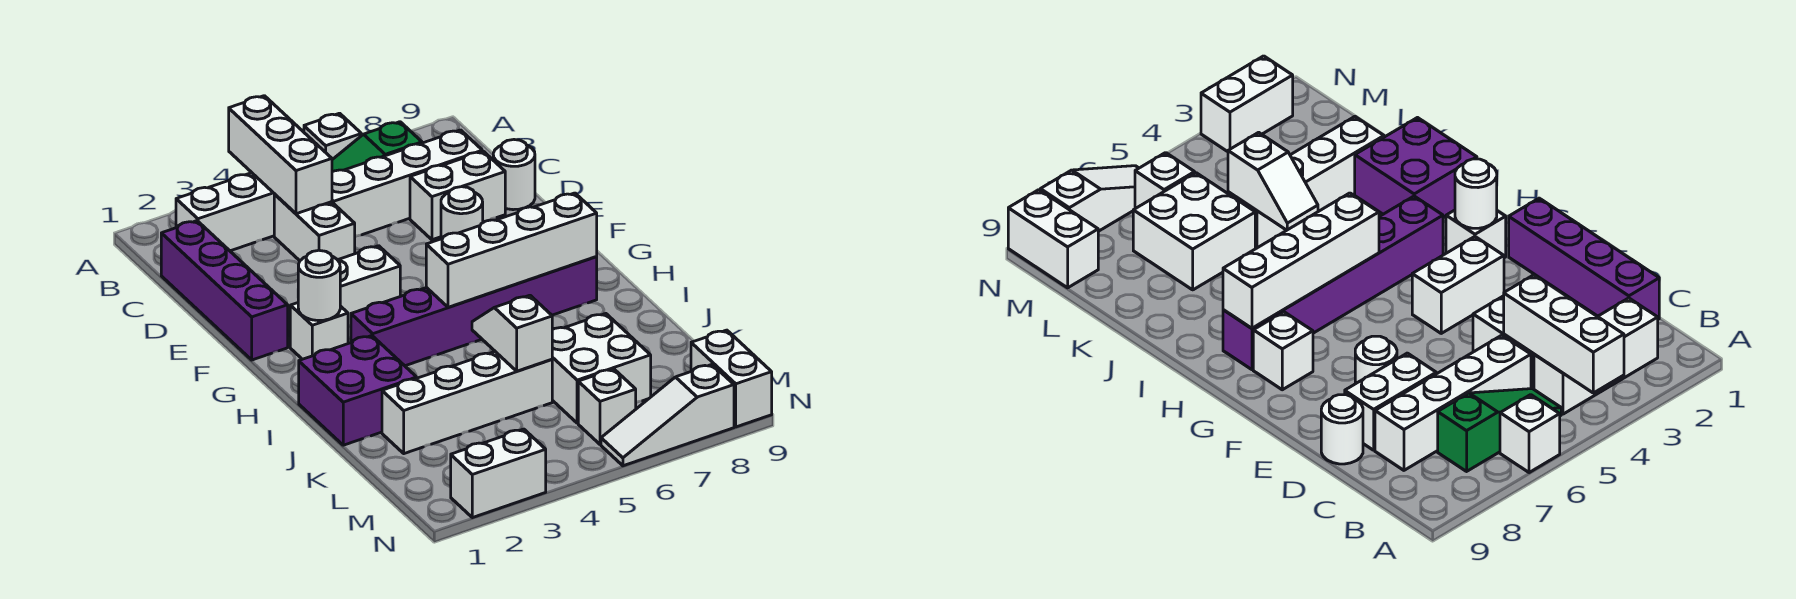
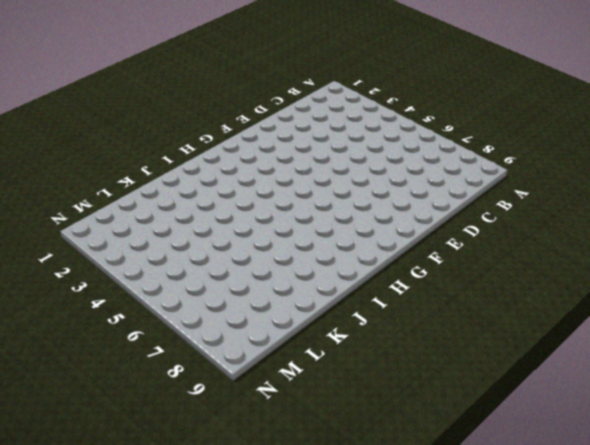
none -> white 1x1 brick [304,113,361,159]
none -> white 1x3 brick [176,173,274,251]
none -> green 1x3 slope [332,122,422,172]

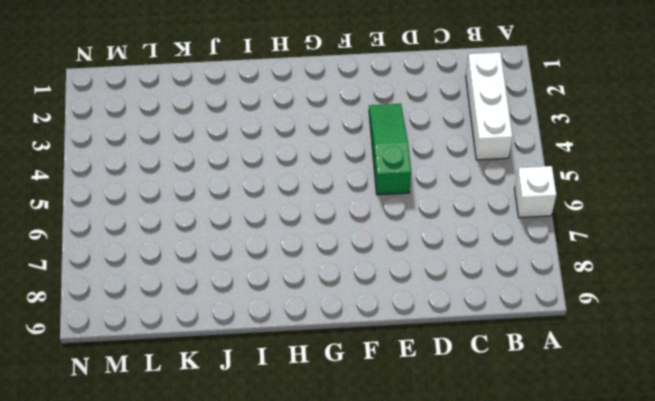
green 1x3 slope [369,104,411,195] -> green 1x3 slope moved to [332,122,422,172]
none -> purple 1x4 brick [161,221,288,360]
none -> white 1x2 brick [274,194,355,261]
none -> white 1x4 brick [332,130,482,237]

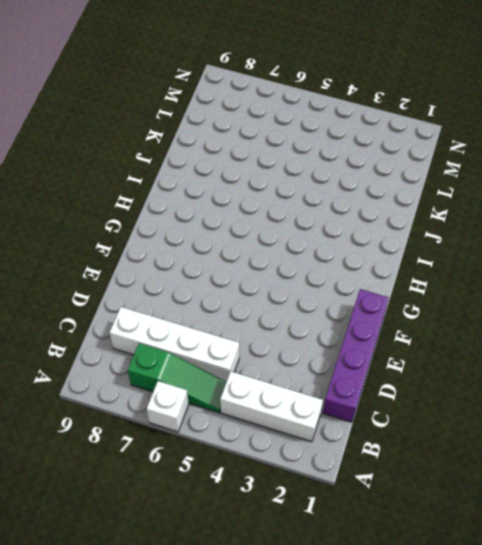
none -> white 1x2 brick [274,194,355,261]
none -> white 1x2 brick [410,151,505,240]
none -> white 1x1 round brick [493,140,535,210]

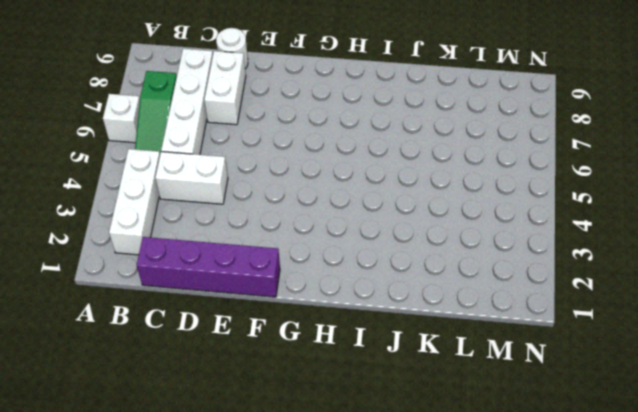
none -> white 1x1 round brick [441,187,483,239]
none -> white 1x2 brick [338,246,400,327]
none -> white 1x1 brick [290,303,348,359]

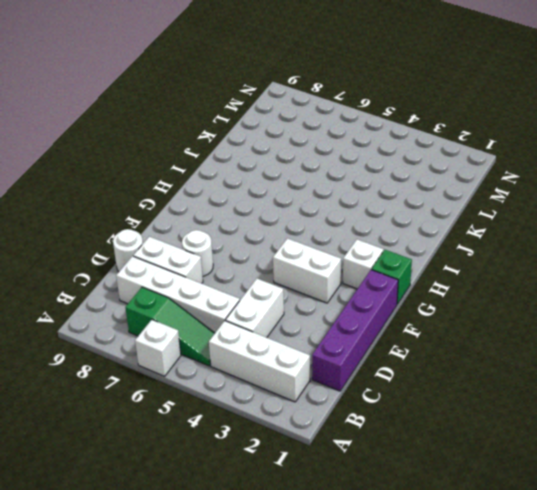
green 1x1 brick [372,250,412,304] -> none
none -> white 1x1 brick [1253,312,1313,390]
none -> purple 1x6 brick [351,257,597,366]
none -> purple 2x2 brick [299,336,417,445]

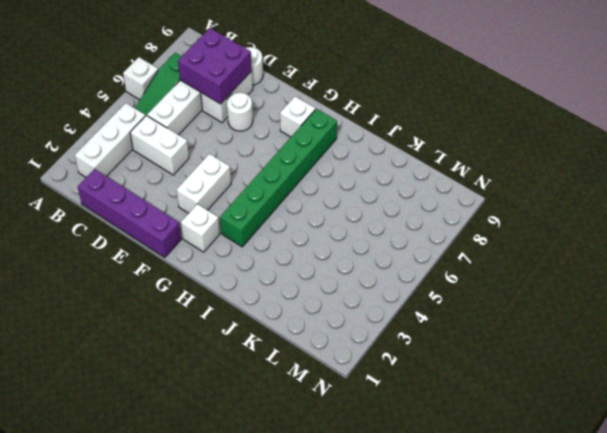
purple 2x2 brick [178,28,252,104] -> purple 2x2 brick moved to [299,336,417,445]
green 1x6 brick [220,109,337,247] -> purple 1x6 brick [351,257,597,366]
none -> white 1x4 brick [382,352,552,454]
none -> white 2x2 brick [552,314,651,423]
none -> white 1x1 brick [578,369,636,444]

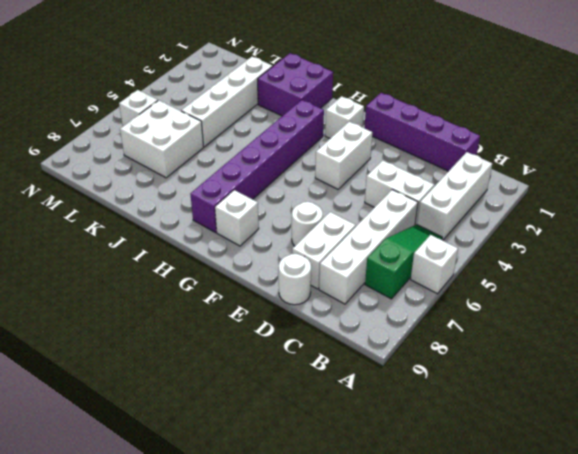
none -> white 1x2 brick [691,330,772,427]
none -> white 1x2 brick [451,429,546,518]
none -> white 1x3 slope [601,365,734,466]

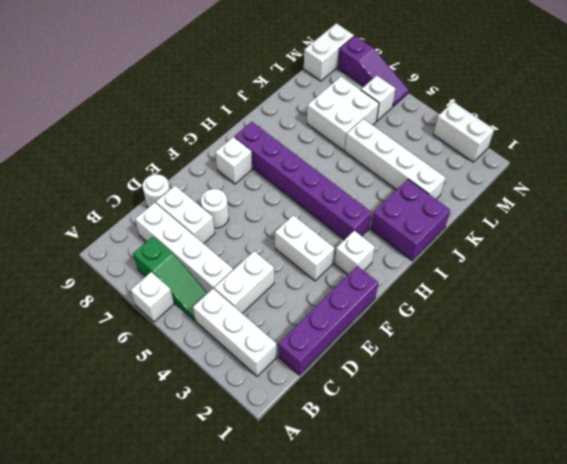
purple 1x3 slope [338,36,409,106] -> white 1x3 slope [601,365,734,466]
none -> white 1x3 brick [229,96,332,214]
none -> white 1x1 round brick [298,250,340,321]
none -> white 1x4 brick [426,193,597,307]

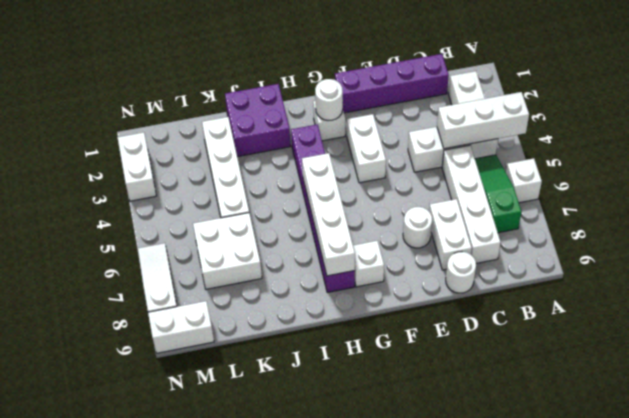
none -> white 1x1 brick [578,369,636,444]
none -> white 1x2 slope [472,295,552,371]

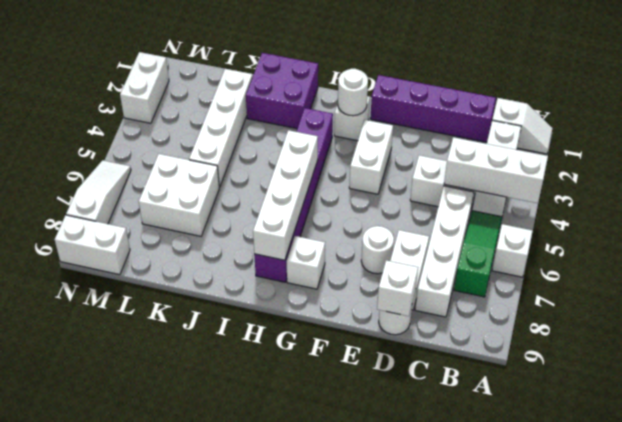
white 1x2 slope [492,98,553,154] -> white 1x2 slope moved to [472,295,552,371]
white 1x1 brick [377,260,418,316] -> white 1x1 brick moved to [578,369,636,444]

